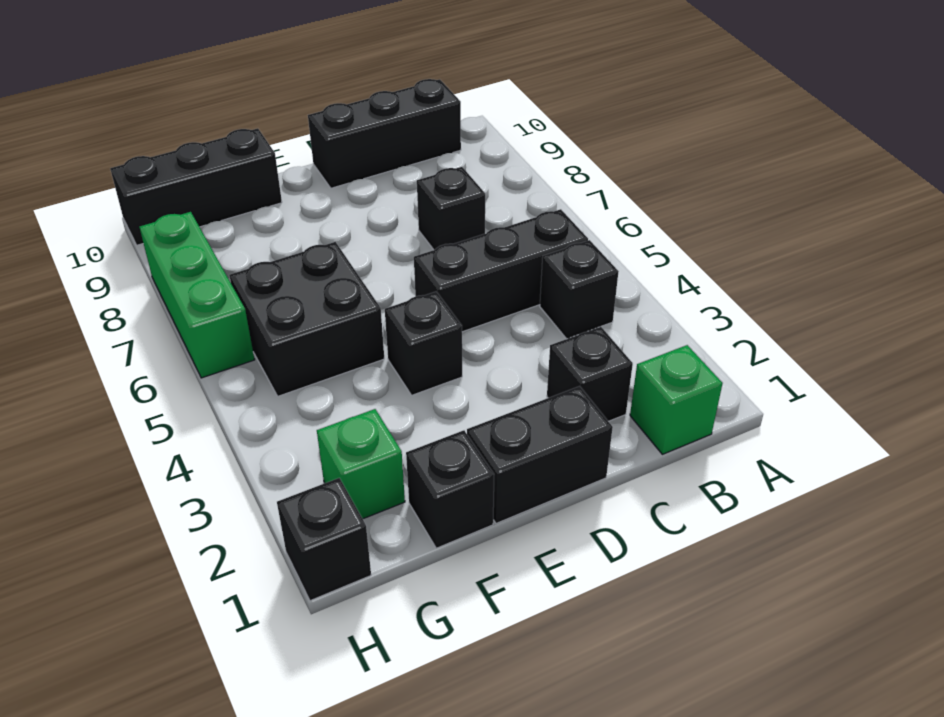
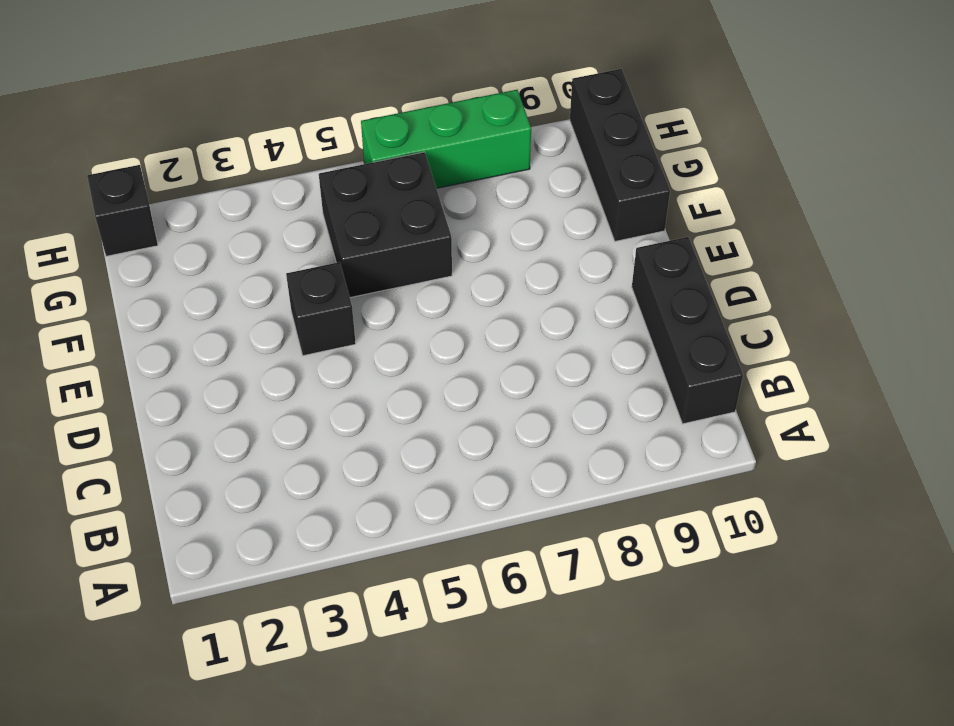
none -> green 1x1 brick [630,345,723,454]
none -> black 1x1 brick [540,240,619,339]
none -> black 1x3 brick [414,209,588,332]

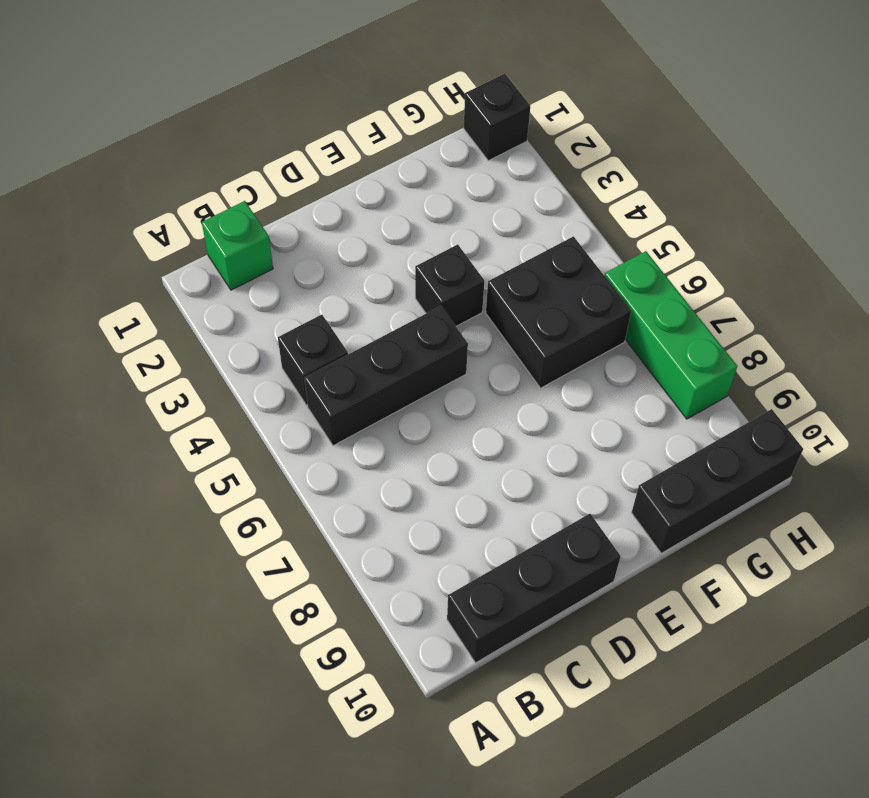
none -> black 1x1 brick [547,327,633,421]
none -> black 1x1 brick [417,167,485,250]
none -> black 1x2 brick [467,386,613,523]

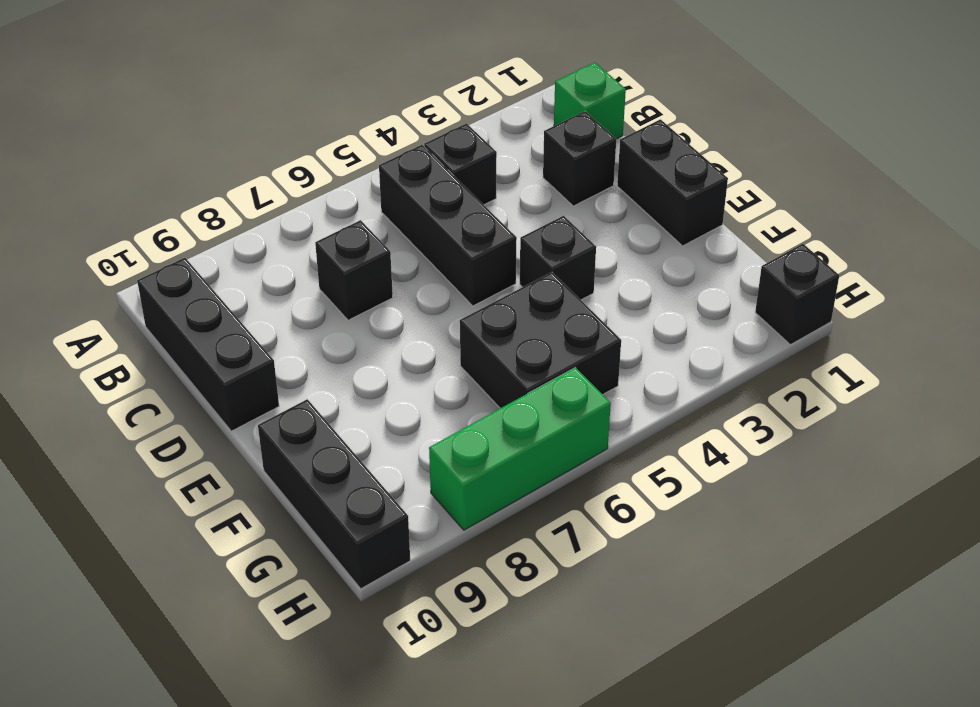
none -> black 1x1 brick [406,430,494,548]
none -> green 1x1 brick [317,409,405,519]

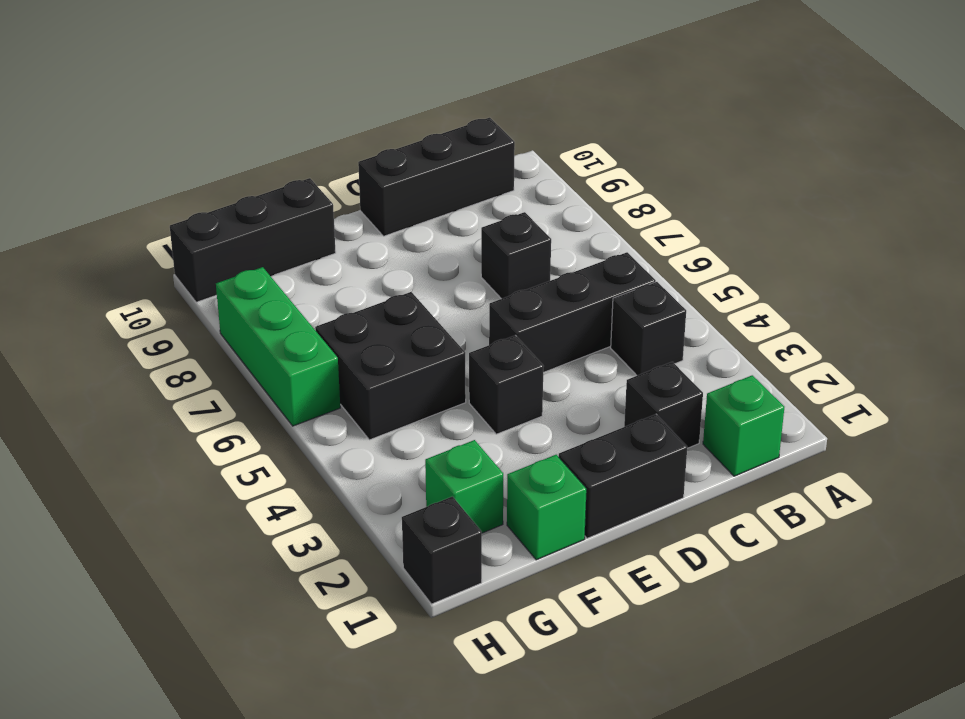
green 1x1 brick [507,455,587,560] -> black 1x1 brick [406,430,494,548]

